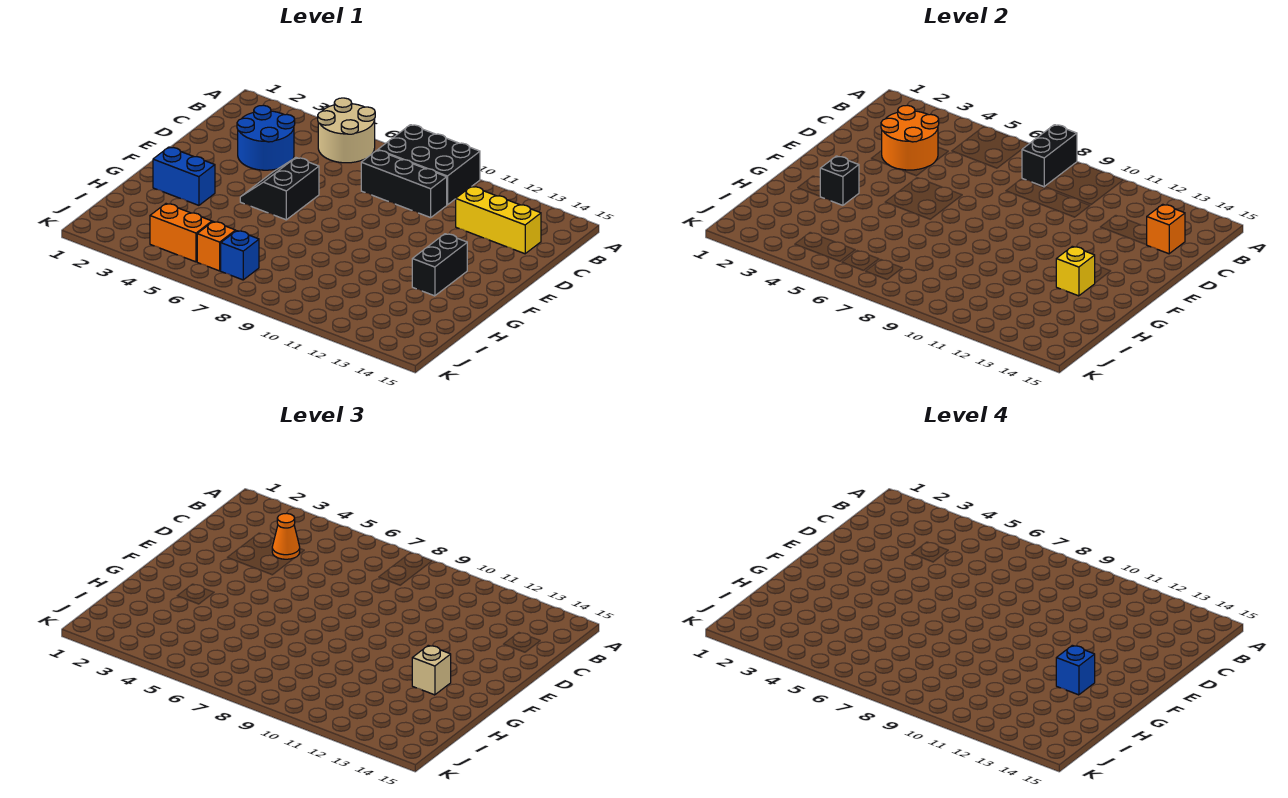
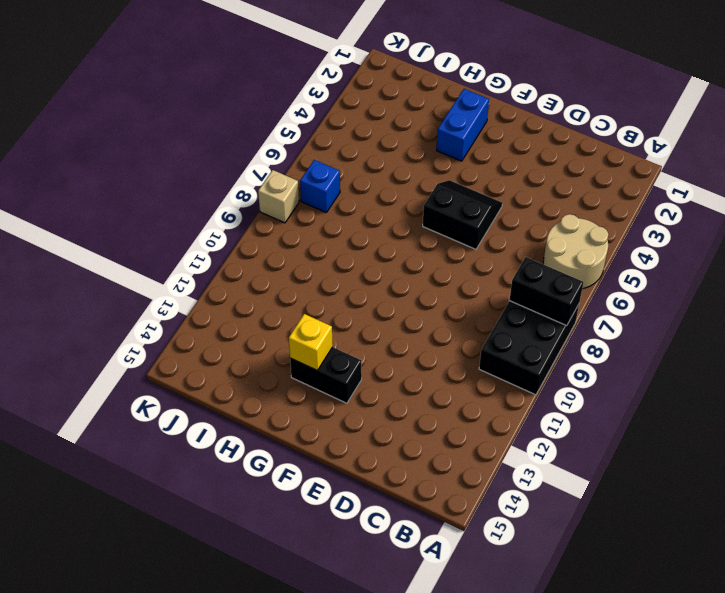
tan 1x1 brick [258,170,299,223] -> tan 1x1 brick moved to [412,645,451,695]
none -> blue 2x2 round brick [237,105,295,170]
none -> black 1x3 brick [361,150,447,218]
none -> yellow 1x3 brick [456,186,541,254]

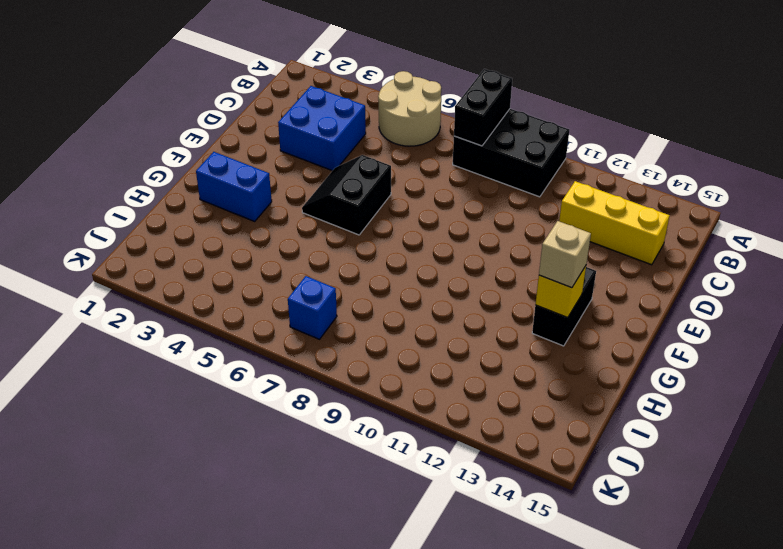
blue 2x2 brick [278,86,366,171] -> blue 2x2 round brick [237,105,295,170]
none -> black 1x3 brick [361,150,447,218]
none -> orange 1x2 brick [150,204,212,262]
none -> orange 1x1 brick [197,222,236,271]

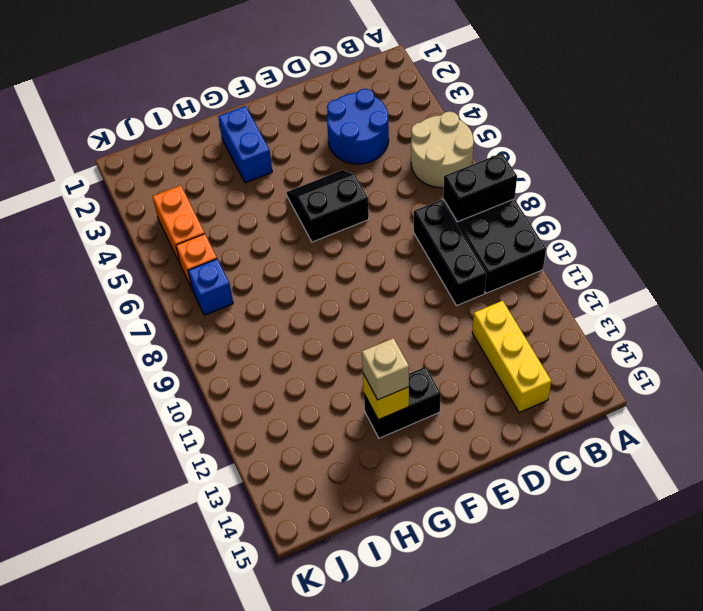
none -> orange 2x2 round brick [881,105,939,170]
none -> orange 1x1 brick [1147,204,1185,254]
none -> black 1x1 brick [820,156,859,205]

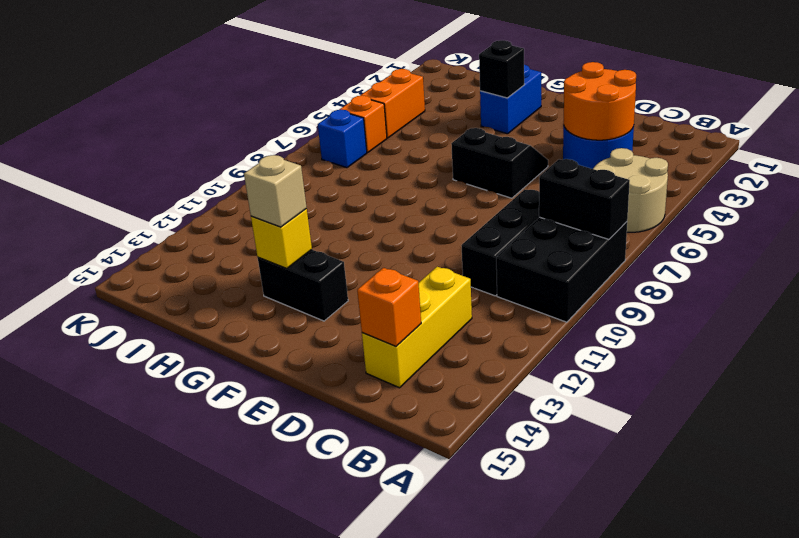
none -> orange 1x1 cone [272,513,300,559]
none -> blue 1x1 brick [1056,645,1095,695]

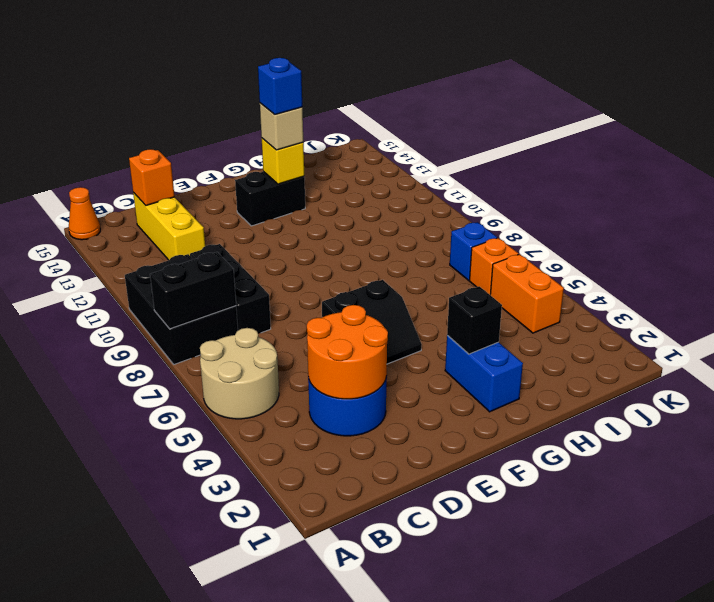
orange 1x1 cone [69,187,100,240] -> orange 1x1 cone moved to [272,513,300,559]

